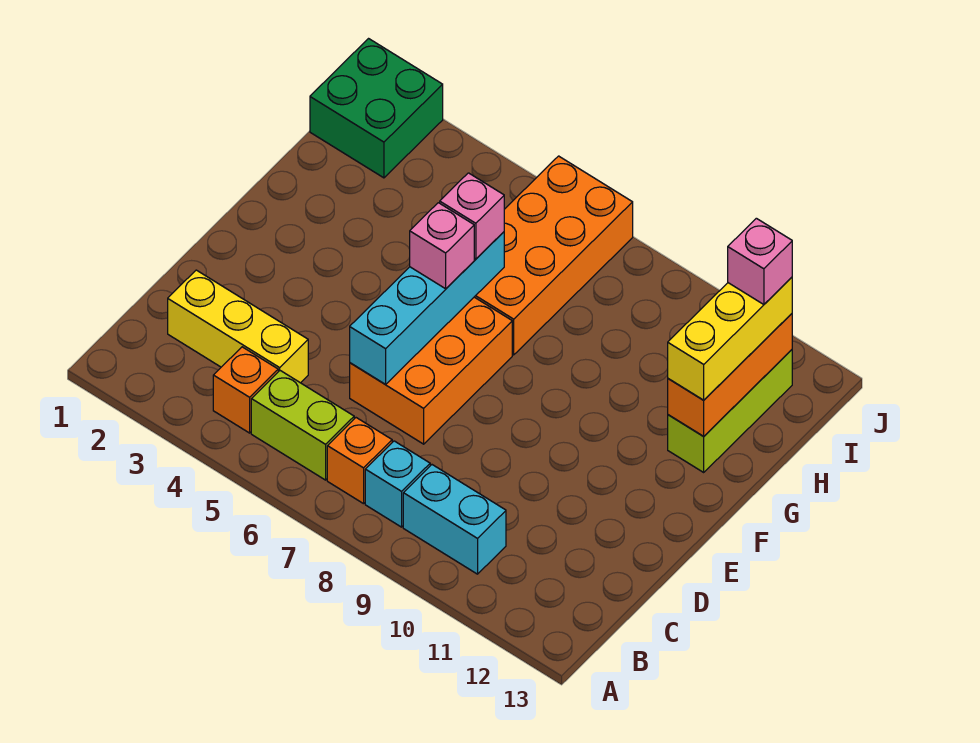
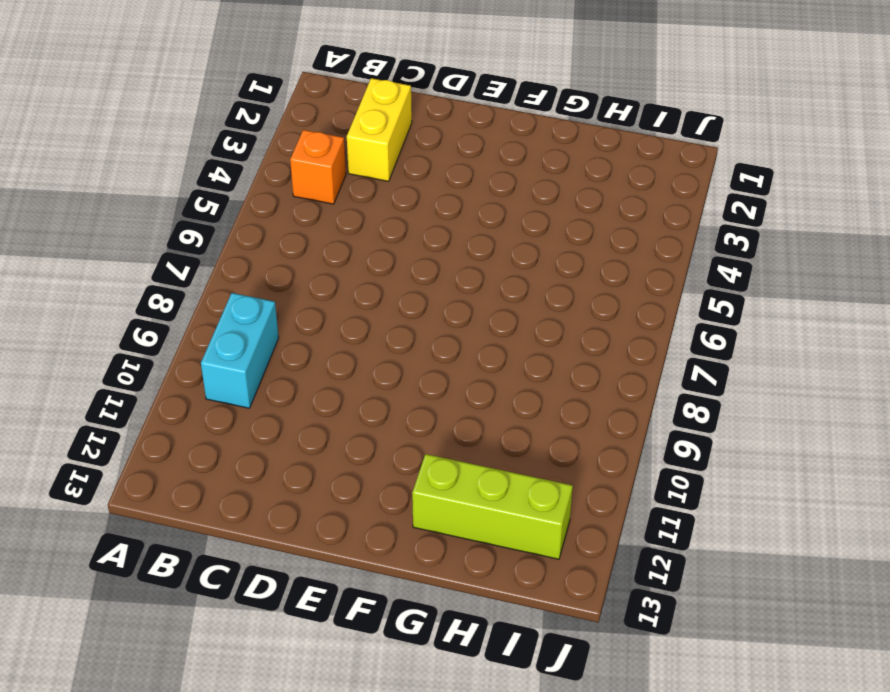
yellow 1x2 brick [347,78,412,181] -> yellow 1x3 brick [168,270,308,383]
none -> lime 1x2 brick [251,371,354,480]
none -> orange 1x1 brick [327,418,392,504]
none -> cyan 1x1 brick [365,441,430,527]

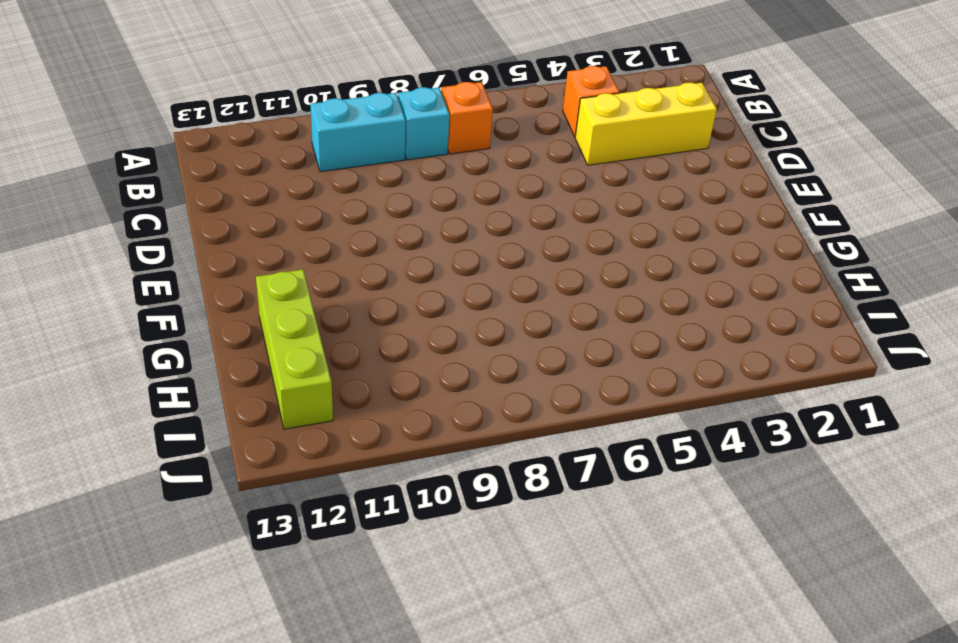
none -> lime 1x2 brick [251,371,354,480]
none -> orange 2x3 brick [350,297,512,444]
none -> orange 2x4 brick [475,156,633,355]

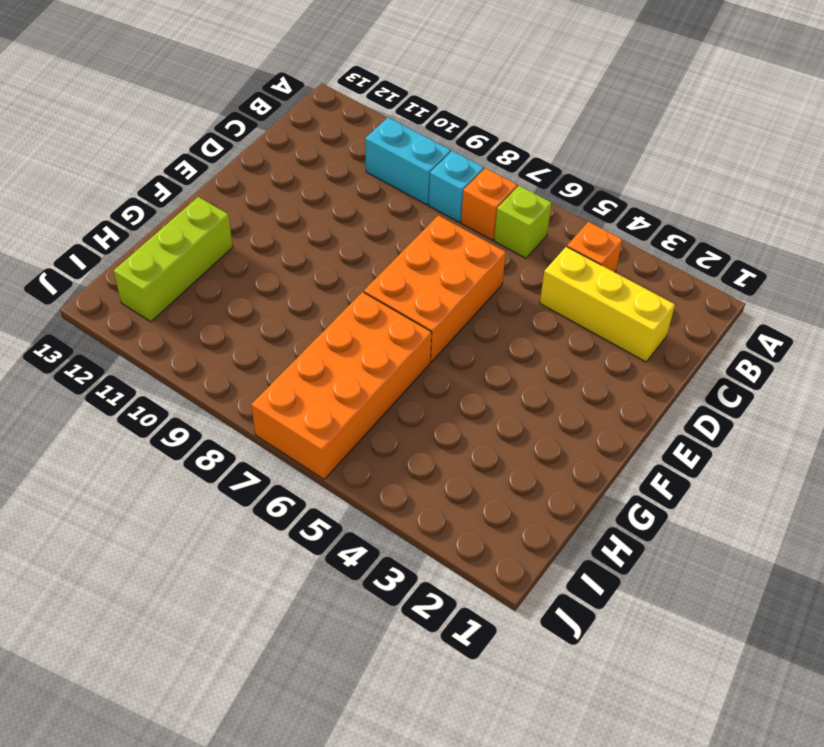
lime 1x1 brick [494,186,551,258] -> lime 1x2 brick [251,371,354,480]
none -> green 2x2 brick [310,39,443,178]
none -> cyan 1x4 brick [350,232,504,385]
none -> orange 1x3 brick [668,314,792,436]

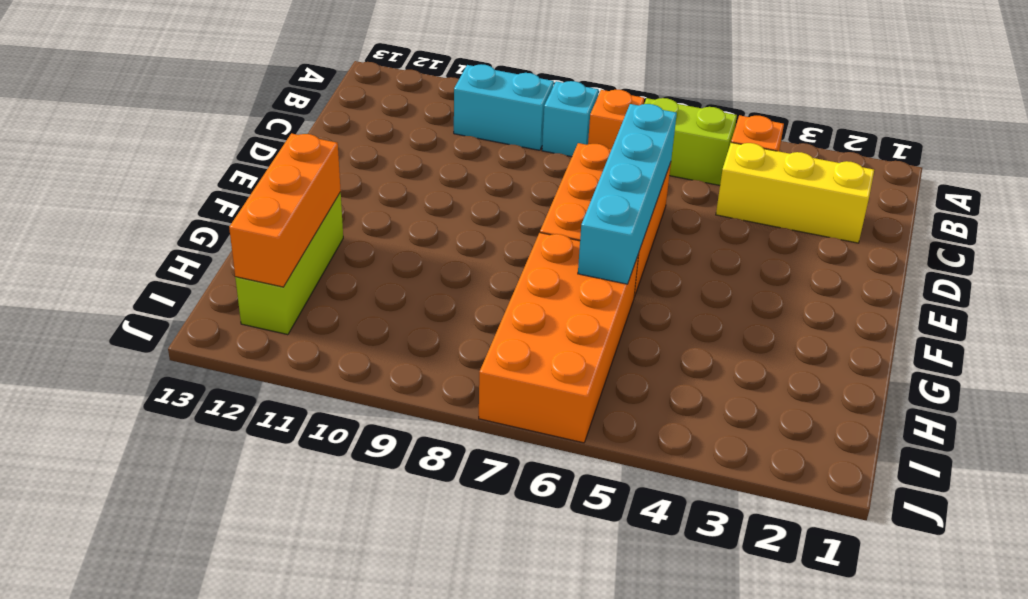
none -> green 2x2 brick [310,39,443,178]
none -> pink 1x1 brick [410,203,474,289]
none -> pink 1x1 brick [440,173,504,259]

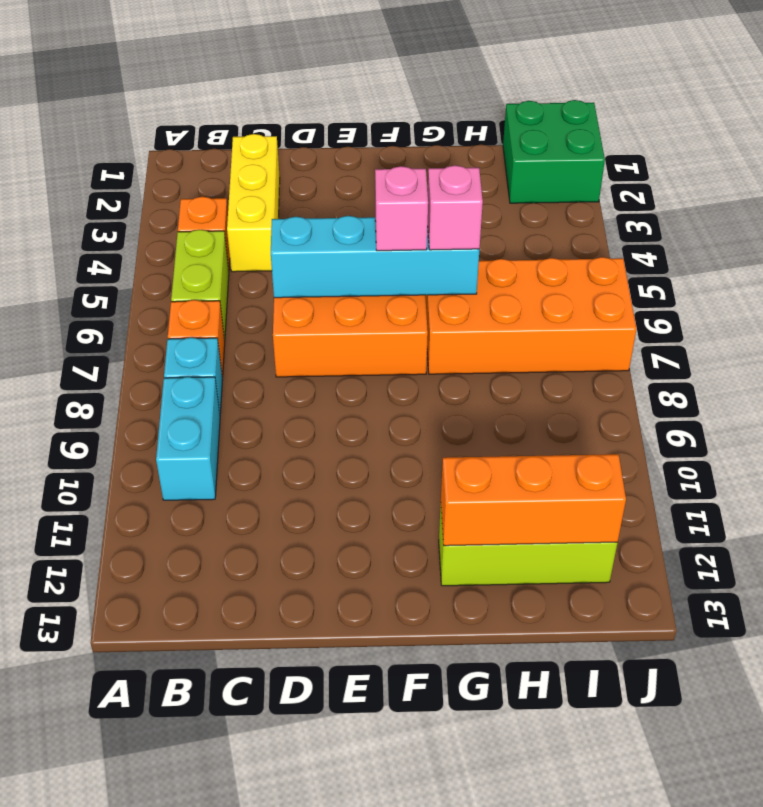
none -> yellow 1x3 brick [668,277,792,400]
none -> pink 1x1 brick [728,218,792,305]

